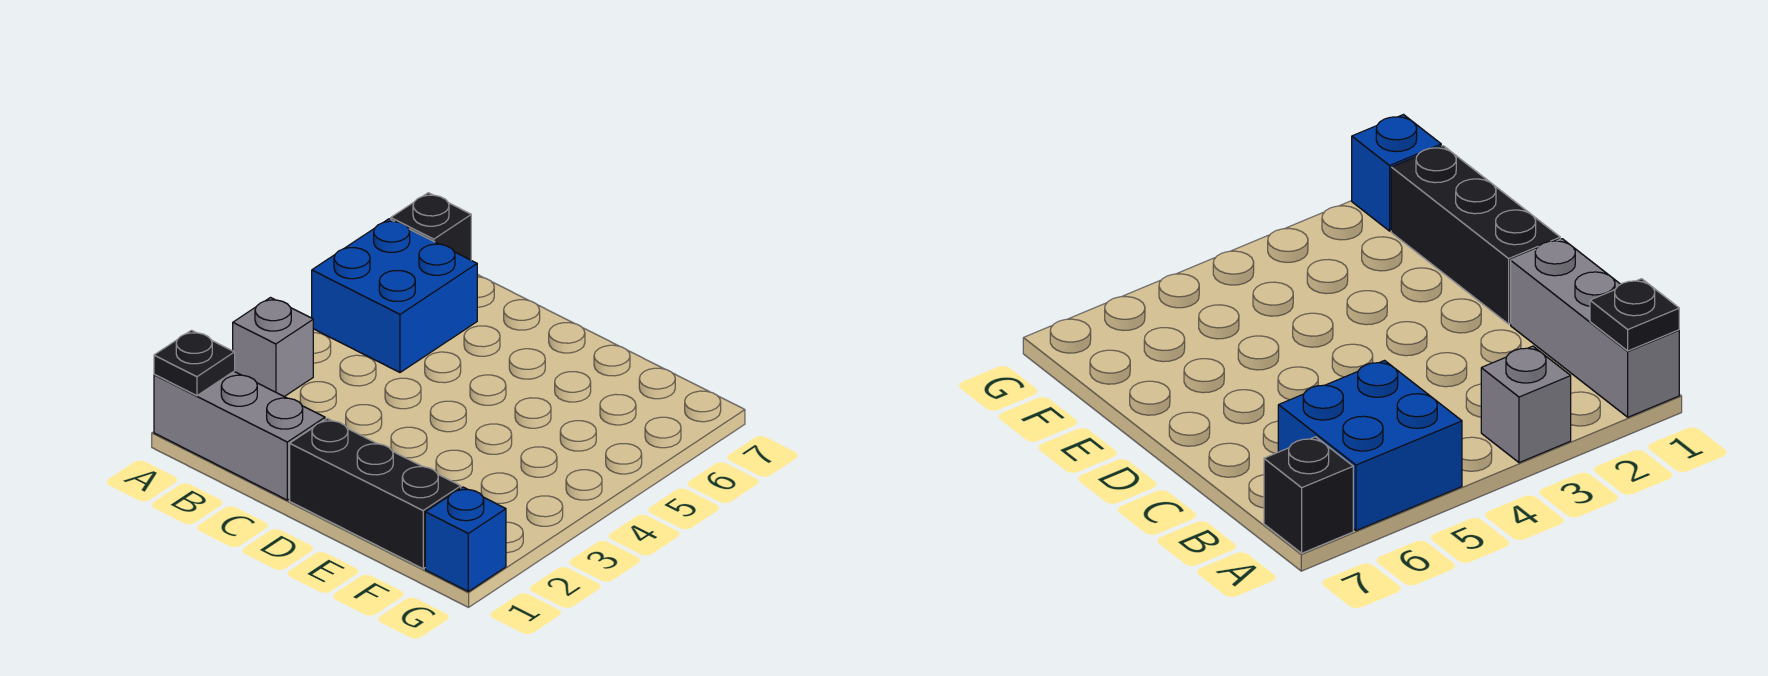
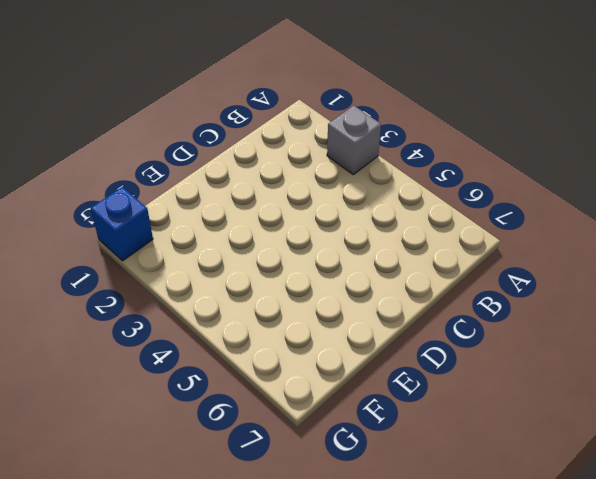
none -> grey 1x3 brick [154,372,325,500]
none -> blue 2x2 brick [312,219,477,372]

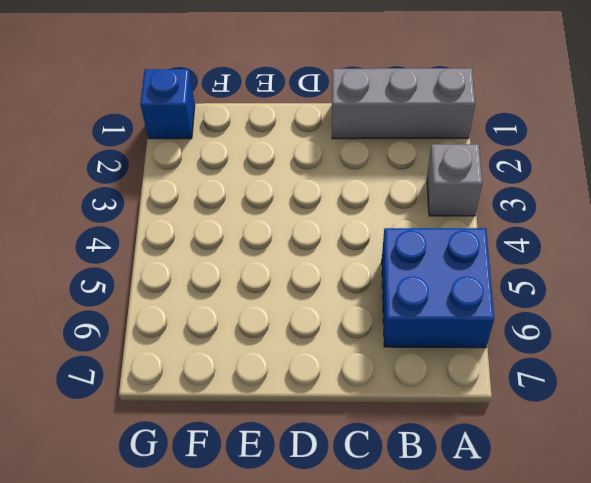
none -> black 1x1 brick [391,193,471,260]
none -> black 1x3 brick [290,418,461,569]

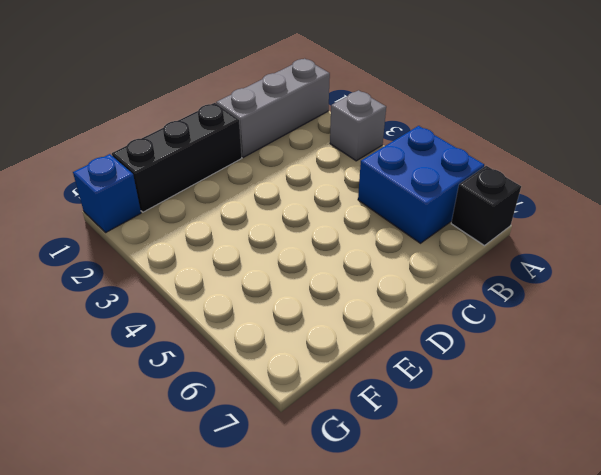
none -> black 1x1 plate [154,330,235,396]

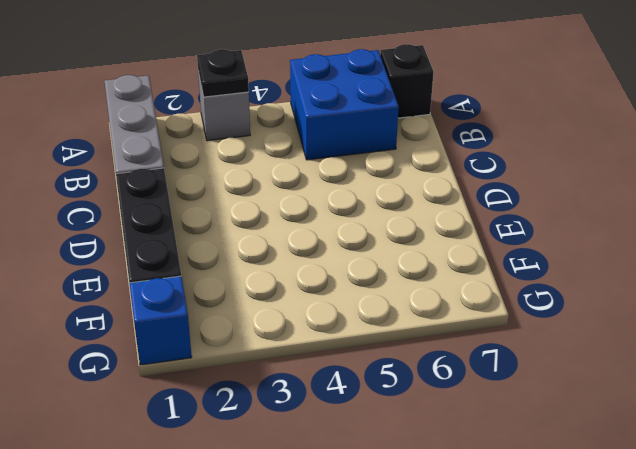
black 1x1 plate [197,49,249,97] -> black 1x1 plate moved to [154,330,235,396]

